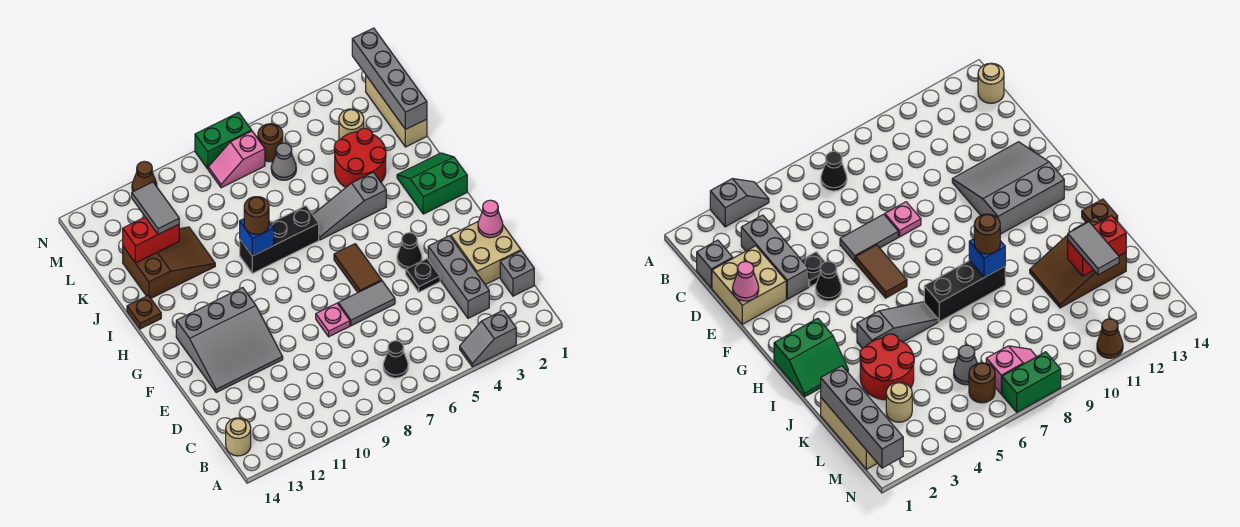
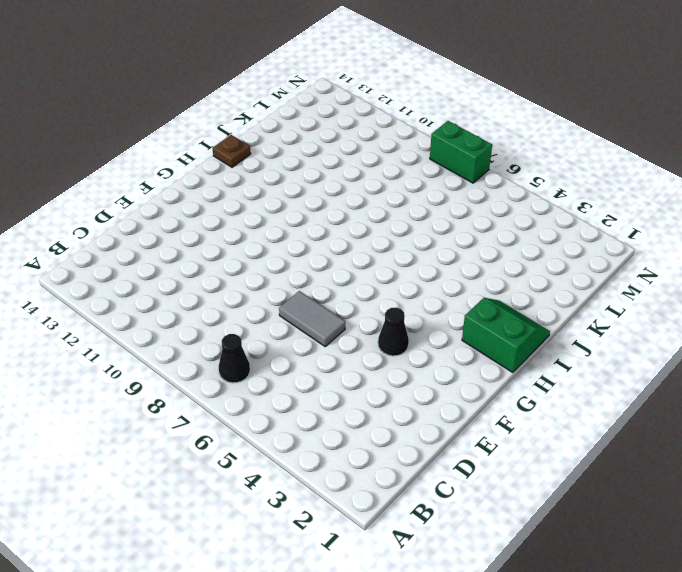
none -> grey 1x2 slope [460,310,516,367]
none -> tan 1x1 round brick [226,418,251,456]
none -> grey 1x1 brick [500,251,534,296]
none -> grey 1x3 brick [428,236,489,318]

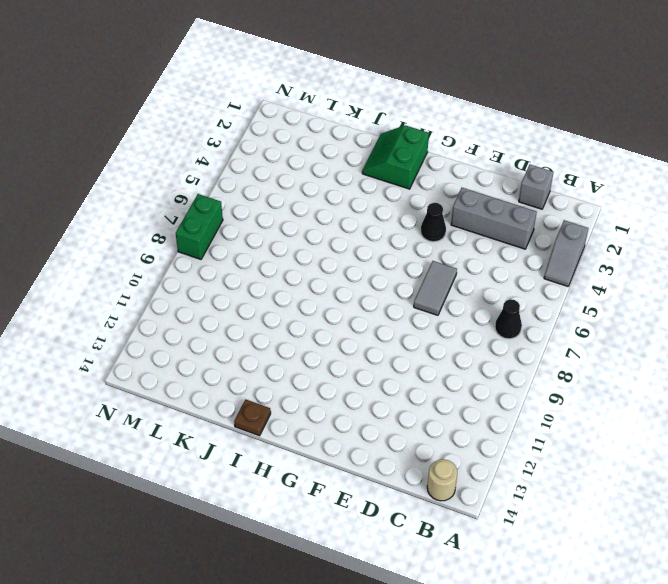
none -> tan 2x2 brick [451,222,521,285]
none -> black 1x1 plate [406,259,440,292]
none -> pink 1x1 plate [316,303,350,337]
none -> grey 3x3 slope [176,288,283,393]

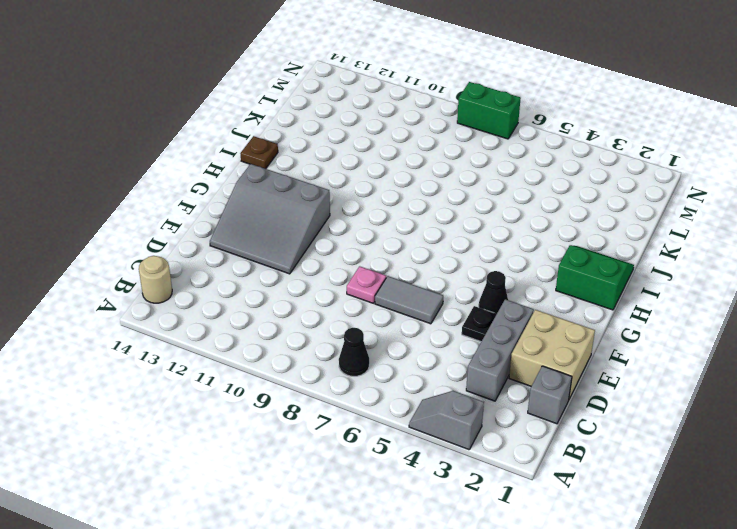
none -> brown 1x2 tile [334,244,382,292]
none -> grey 1x3 slope [313,172,386,240]
none -> black 1x3 brick [240,206,319,273]
none -> red 2x2 round brick [334,128,386,187]

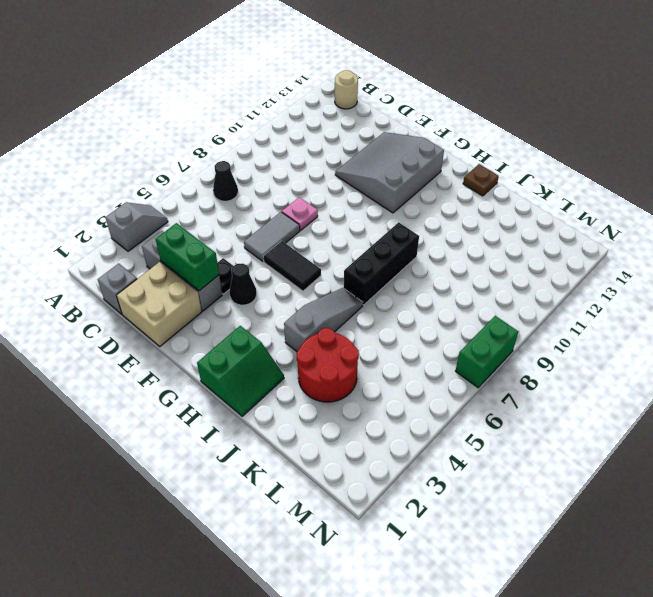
green 1x2 brick [156,223,219,291] -> none
black 1x2 tile [263,241,321,291] -> brown 1x2 tile [334,244,382,292]
none -> brown 2x3 slope [123,227,215,298]
none -> tan 1x3 brick [366,76,427,147]
none -> tan 1x1 round brick [339,109,364,140]
none -> grey 1x1 cone [271,143,296,180]

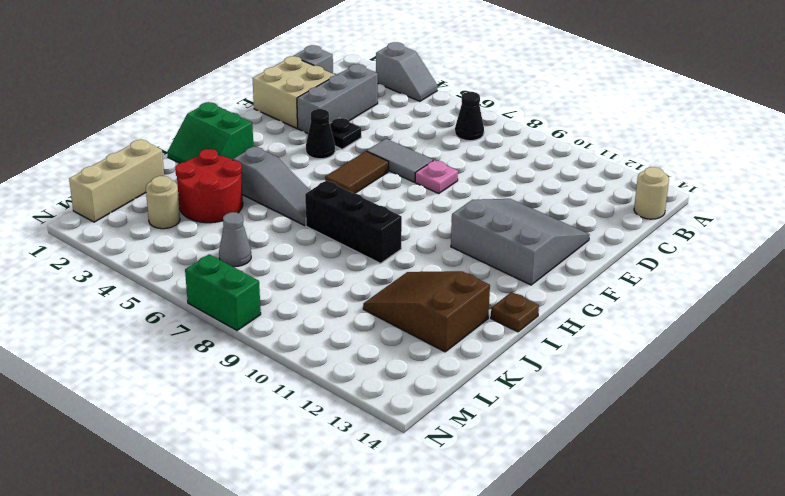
none -> brown 1x1 round brick [258,124,283,162]
none -> pink 1x2 slope [208,131,265,188]
none -> brown 1x1 cone [132,161,157,192]
none -> pink 1x1 cone [478,200,503,238]

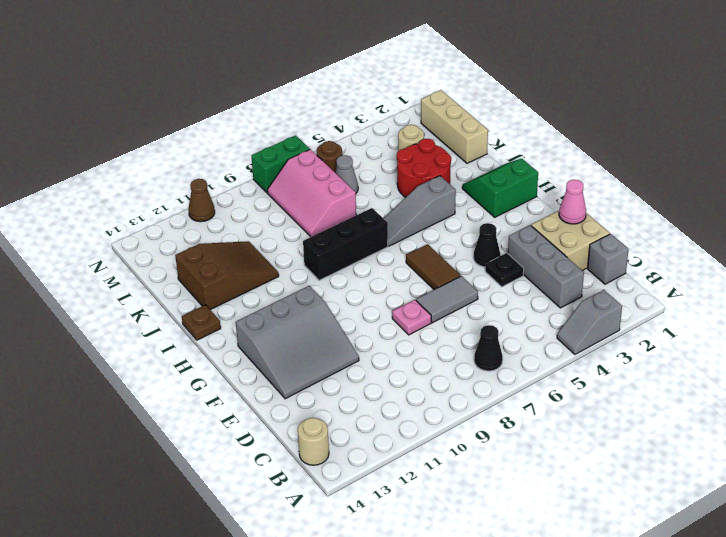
pink 2x3 slope [267,149,356,237] -> pink 1x2 slope [208,131,265,188]
none -> blue 1x1 brick [240,219,274,256]
none -> grey 1x4 brick [352,28,427,130]
none -> red 1x2 brick [123,217,179,263]
none -> brown 1x1 round brick [244,197,269,235]

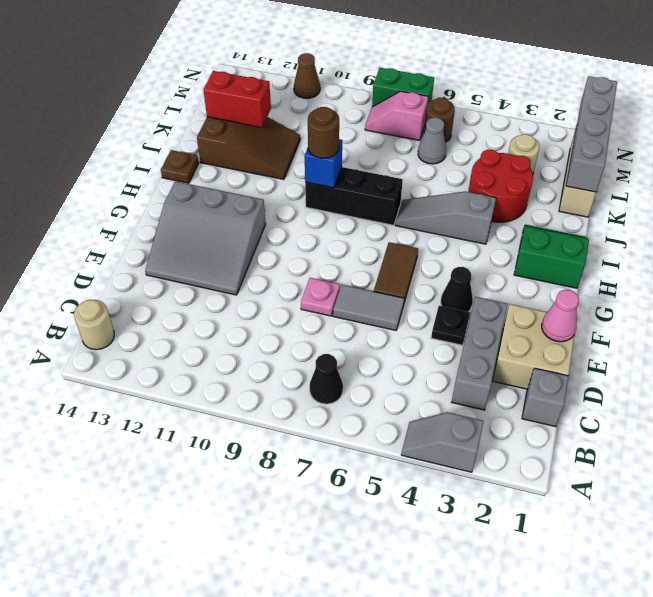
none -> grey 1x2 tile [132,182,179,234]

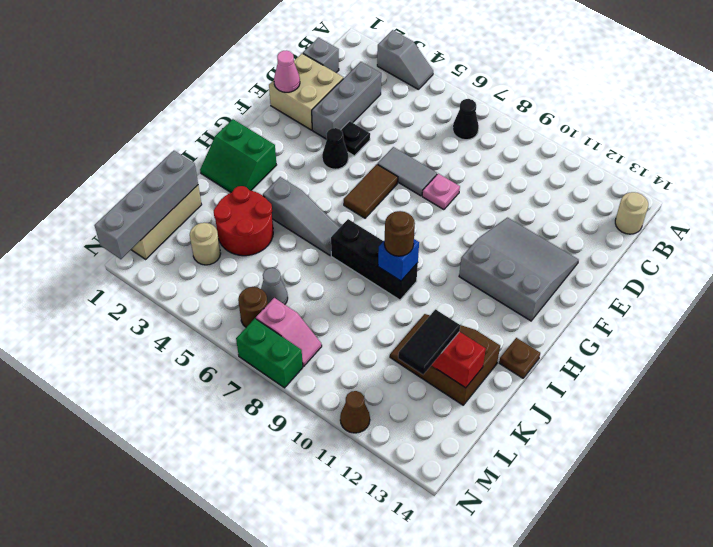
black 1x2 tile [398,310,460,375] -> grey 1x2 tile [132,182,179,234]

